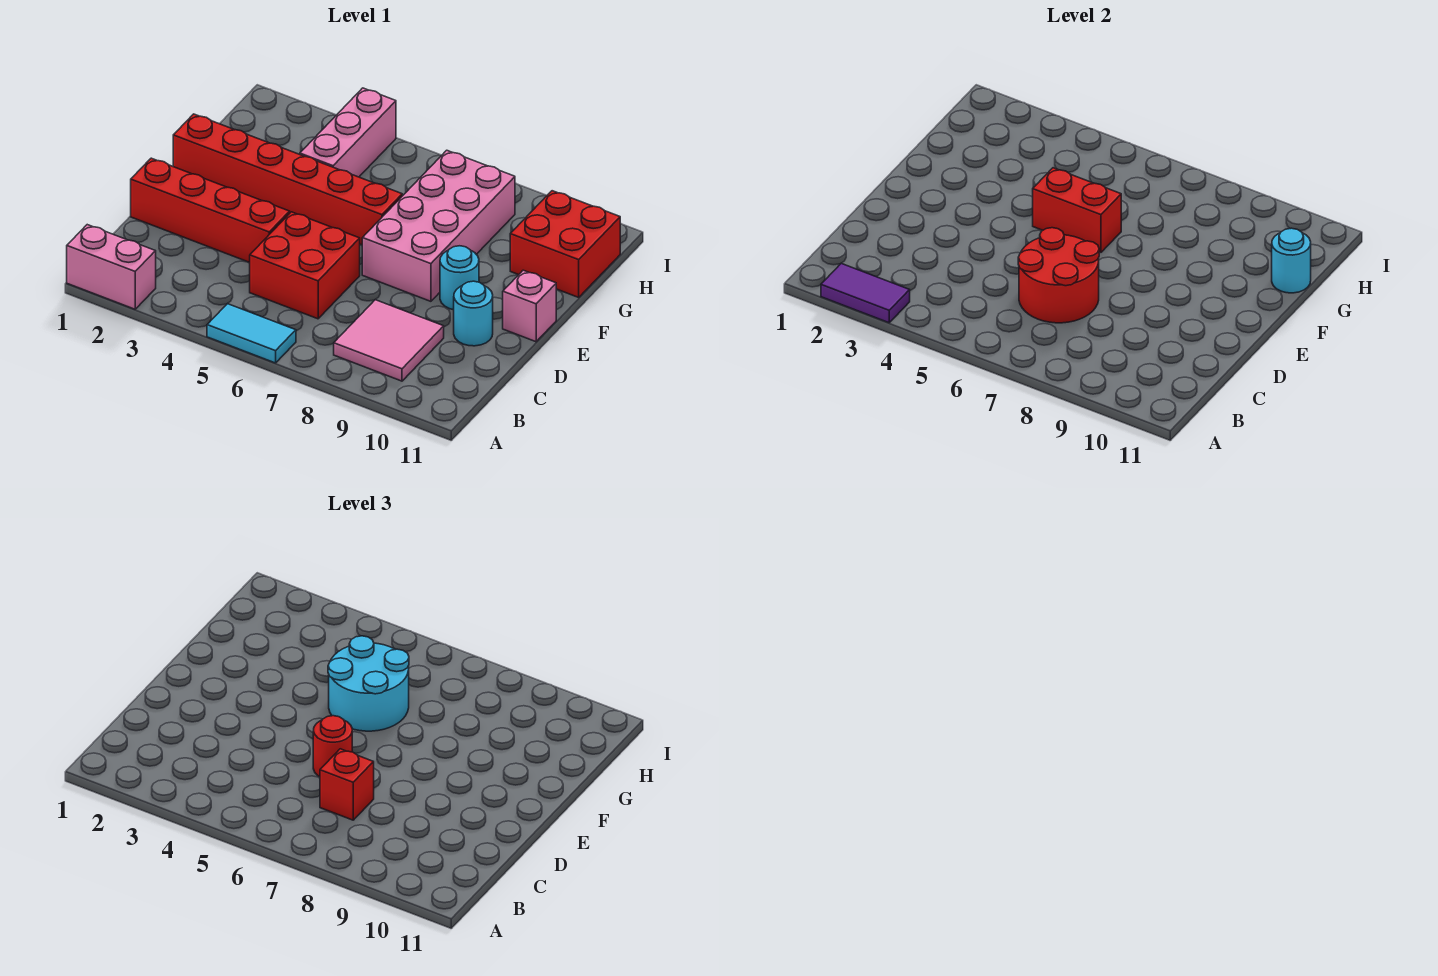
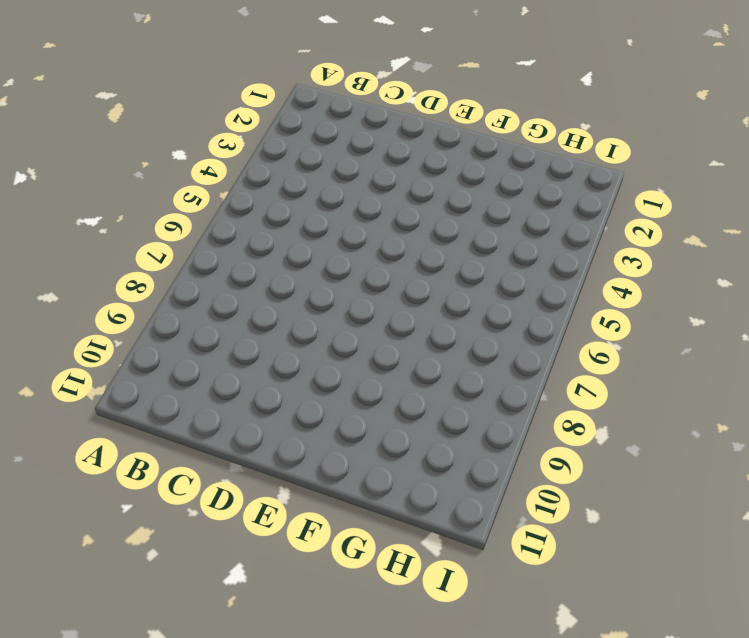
none -> pink 1x2 brick [67,225,156,309]
none -> cyan 1x2 tile [207,304,296,363]
none -> pink 2x2 tile [334,300,444,381]

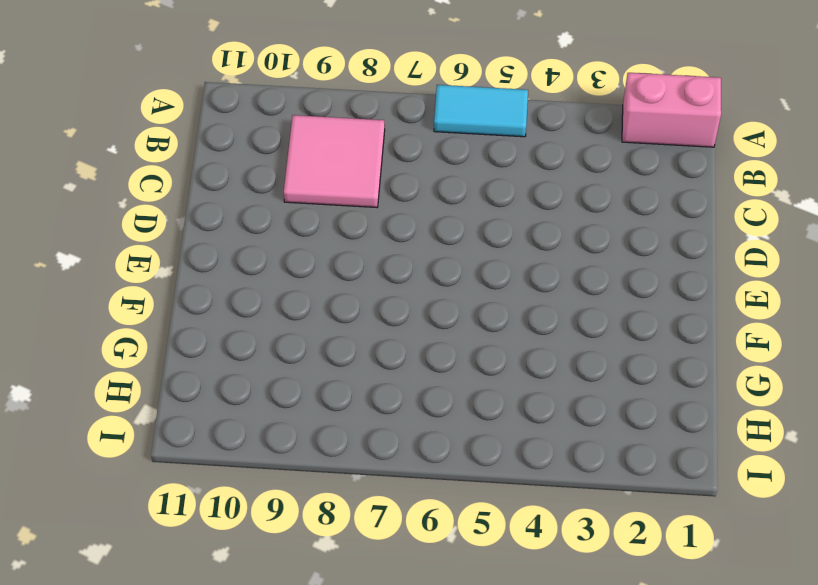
none -> red 2x2 brick [250,212,360,319]
none -> red 1x4 brick [131,158,290,262]
none -> cyan 1x1 round brick [454,281,493,346]

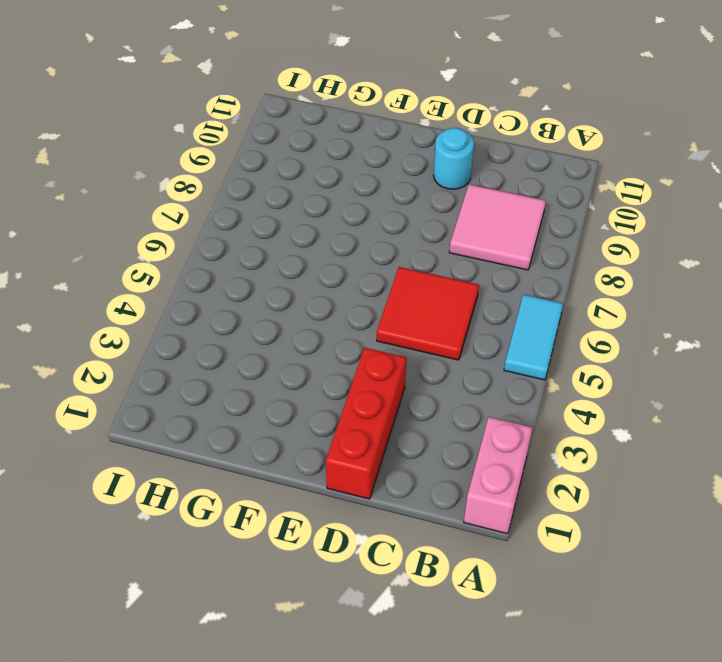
red 2x2 tile [377,267,479,360] -> red 2x2 brick [250,212,360,319]
red 1x3 brick [326,348,406,499] -> red 1x4 brick [131,158,290,262]
none -> pink 2x4 brick [362,150,515,301]
none -> cyan 1x1 round brick [440,246,479,310]
none -> pink 1x1 brick [503,270,556,342]

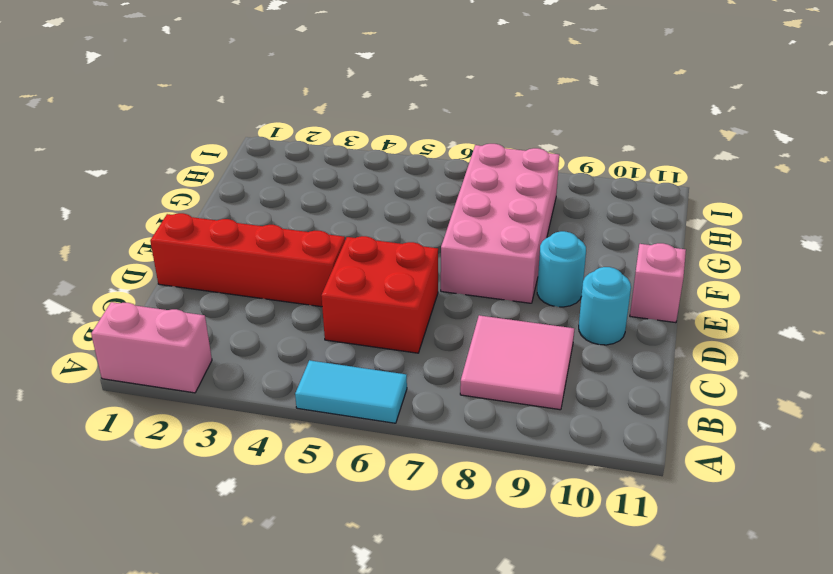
none -> red 1x6 brick [173,114,402,245]
none -> pink 1x3 brick [300,88,396,177]
none -> red 2x2 brick [510,191,620,297]

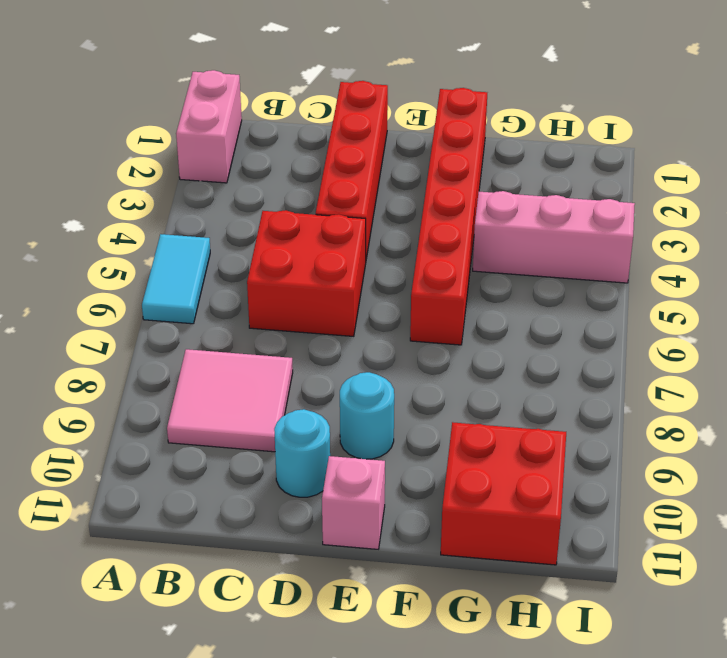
none -> pink 2x4 brick [362,150,515,301]
none -> purple 1x2 tile [821,263,910,323]
none -> red 2x2 round brick [1018,228,1099,323]

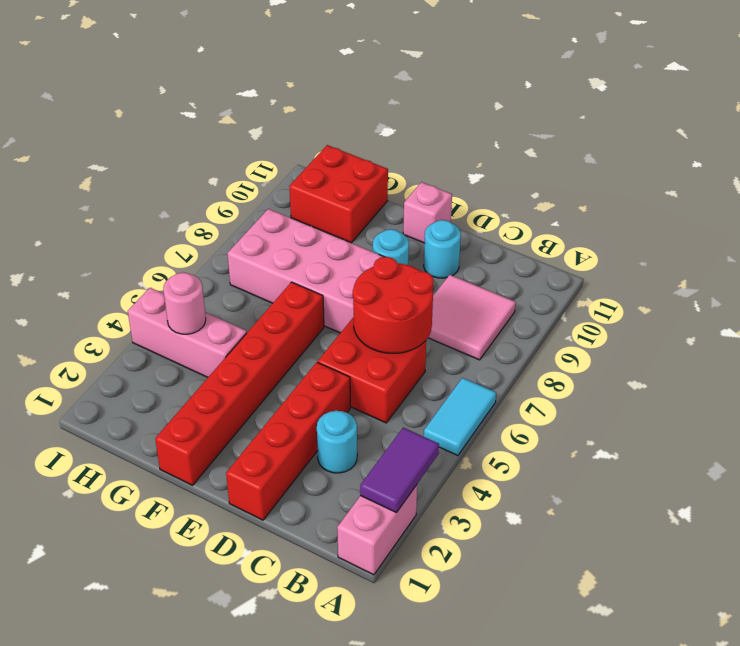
cyan 1x1 round brick [317,411,357,473] -> cyan 1x1 round brick moved to [1272,228,1311,293]
pink 1x1 round brick [163,273,206,334] -> none
none -> red 1x2 brick [1033,168,1121,252]
none -> red 1x1 brick [320,749,374,820]
none -> red 1x1 round brick [313,716,352,777]

